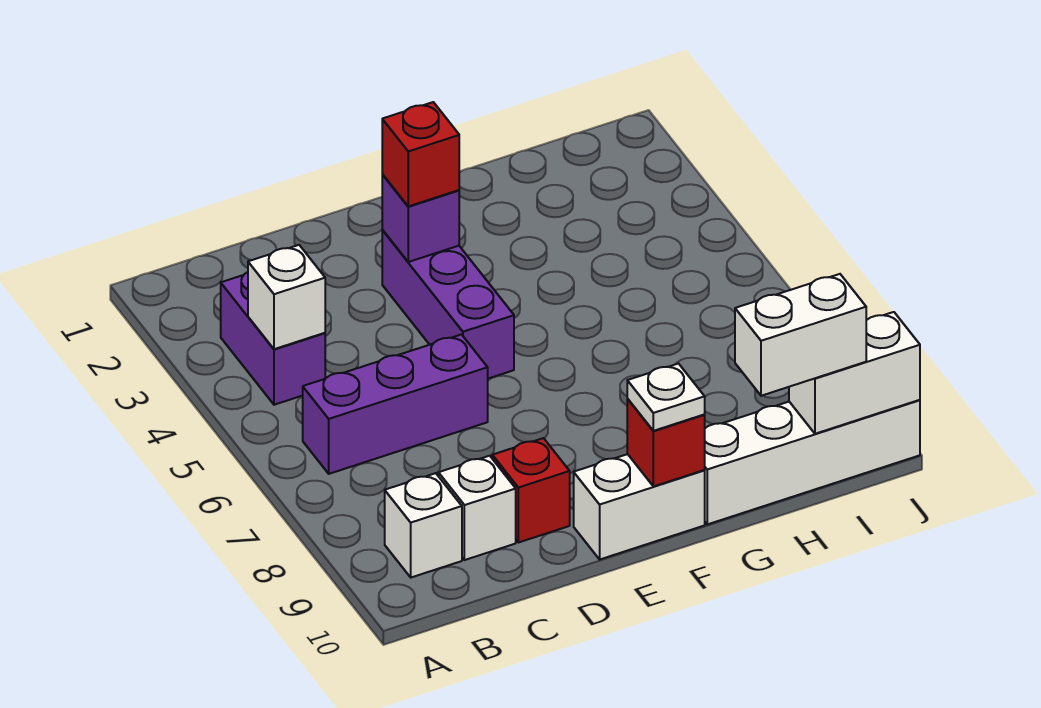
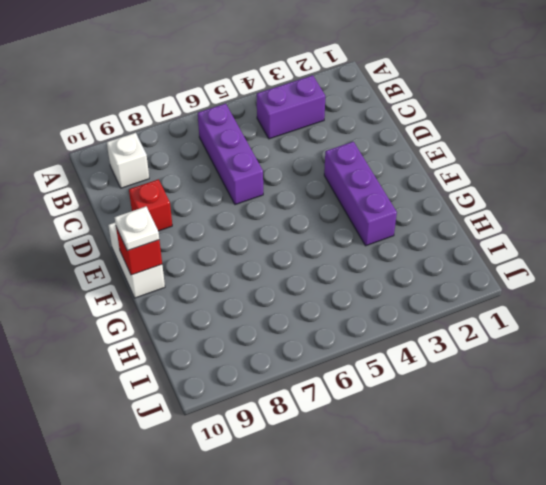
purple 1x3 brick [324,142,397,246] -> purple 1x3 brick turned to [382,230,514,379]
none -> white 1x1 brick [438,456,516,560]
none -> white 1x4 brick [704,400,920,524]
none -> white 1x1 brick [248,245,325,349]

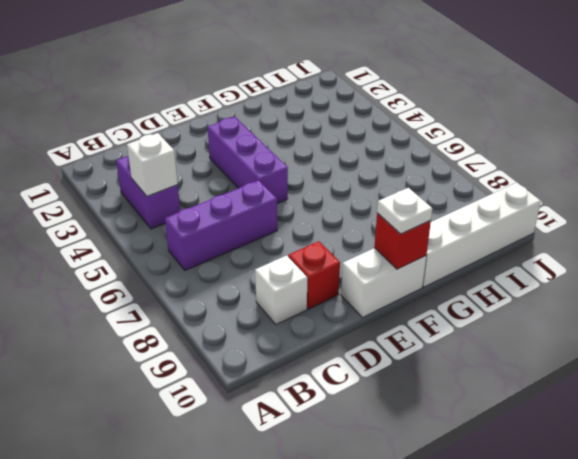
none -> white 1x1 brick [385,473,462,577]
none -> purple 1x1 brick [382,174,459,262]
none -> white 1x2 brick [789,312,920,434]

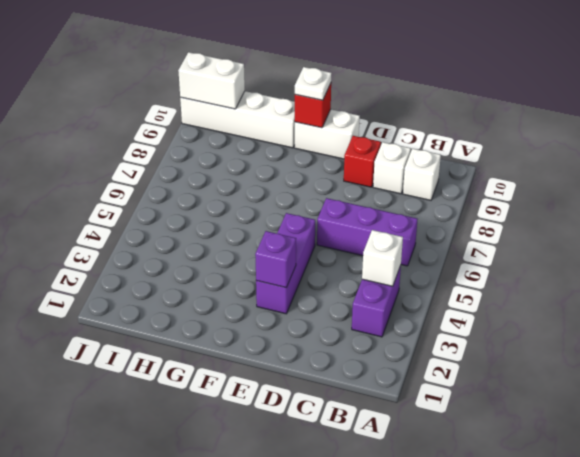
none -> red 1x1 brick [382,102,459,206]
none -> white 1x2 brick [735,274,866,396]

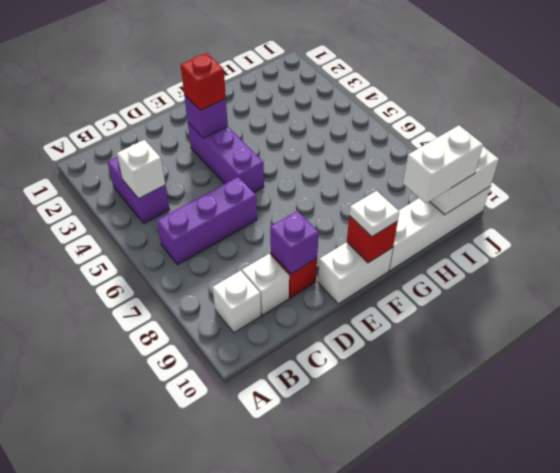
purple 1x1 brick [270,211,319,274] -> none

